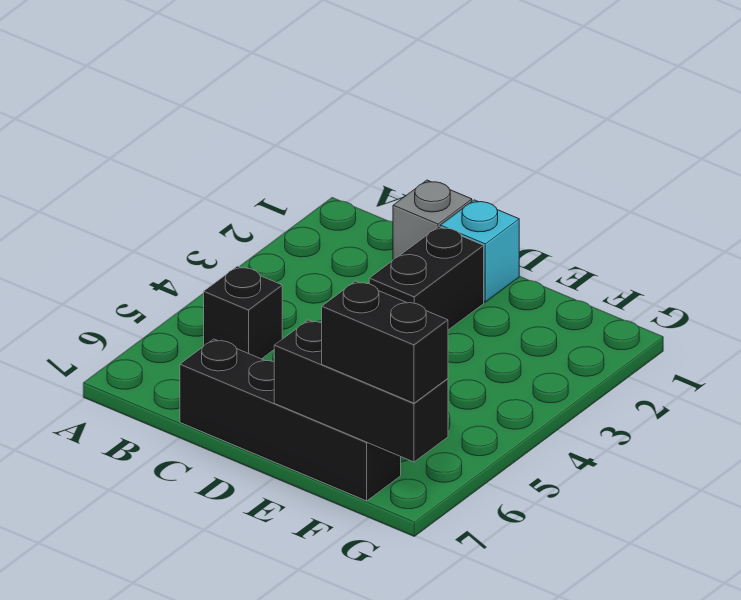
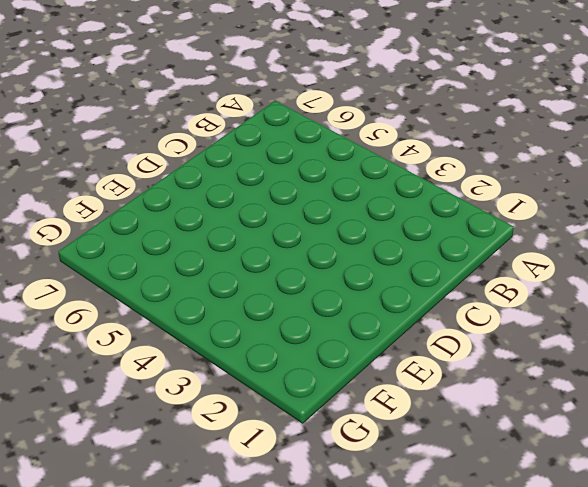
none -> black 1x1 brick [204,266,282,359]
none -> grey 1x1 brick [393,180,472,260]

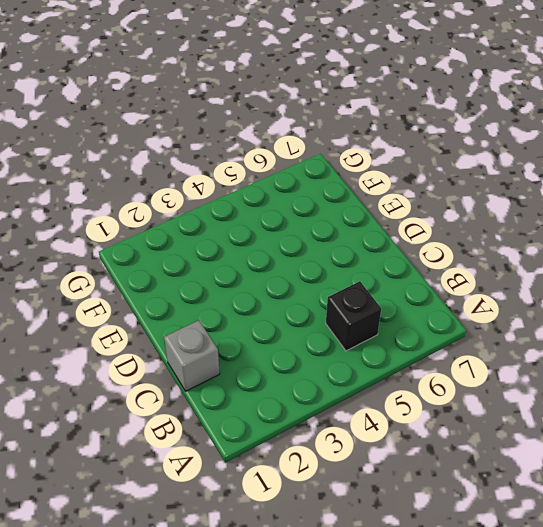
none -> black 1x4 brick [180,339,401,501]
none -> cyan 1x1 brick [440,200,519,302]

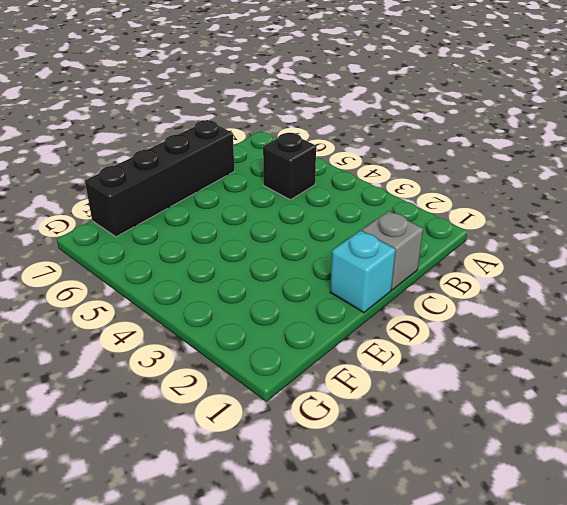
none -> black 1x2 brick [369,227,484,330]
none -> black 1x3 brick [274,320,448,462]

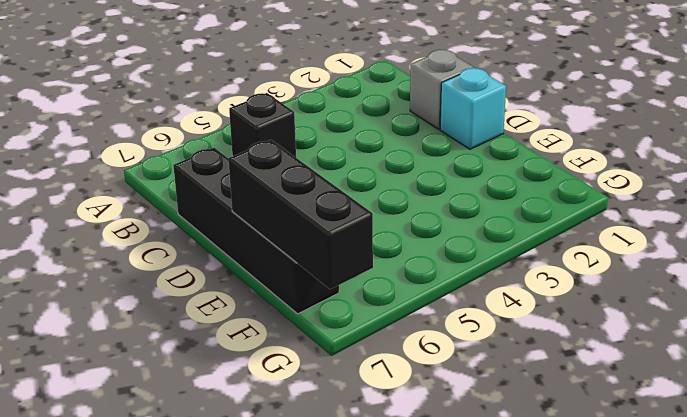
none -> black 1x2 brick [369,227,484,330]
none -> black 1x2 brick [322,281,448,403]

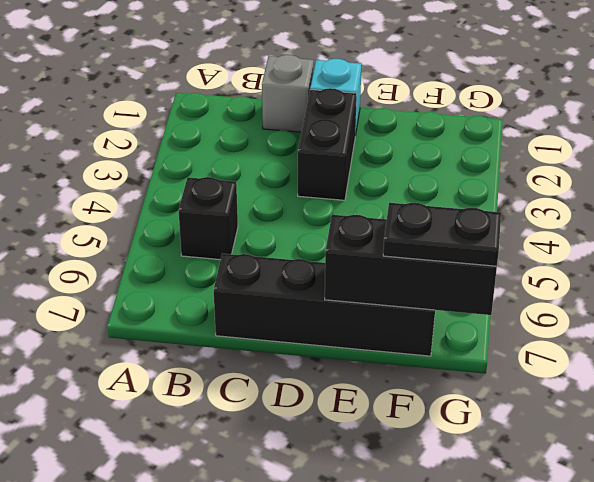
black 1x2 plate [383,203,501,266] -> black 1x2 brick [322,281,448,403]

